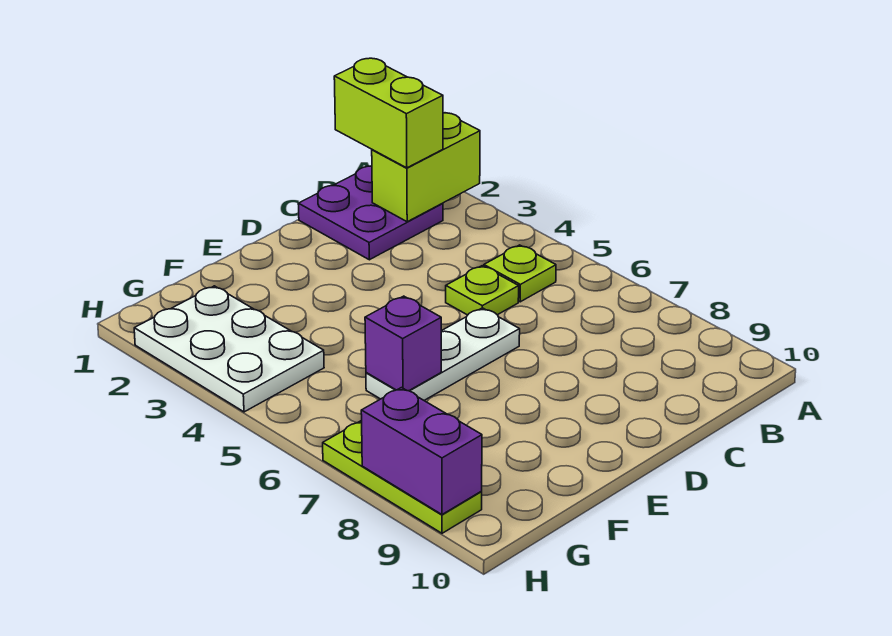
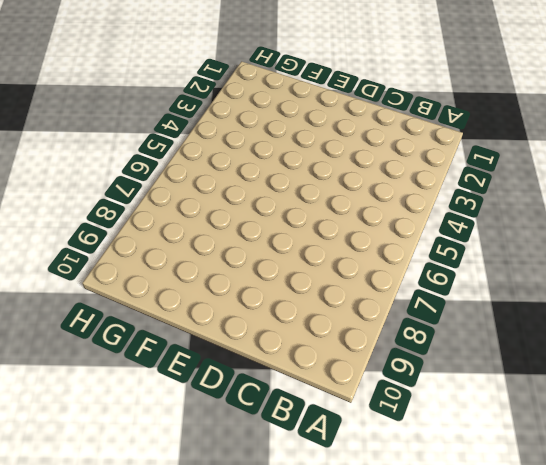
none -> purple 2x2 plate [298,166,443,260]
none -> lime 1x1 plate [484,245,556,302]

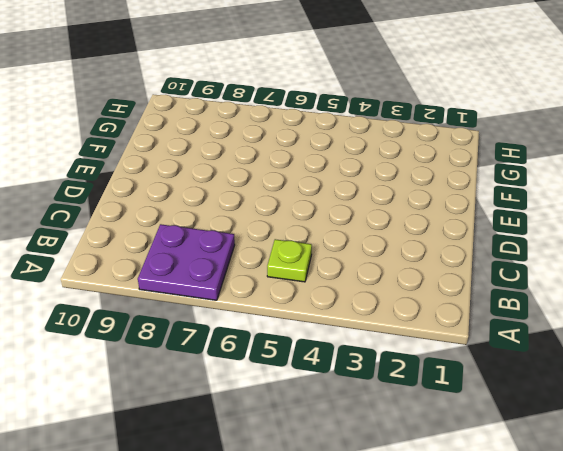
purple 2x2 plate [138,224,235,300] -> purple 2x2 plate moved to [298,166,443,260]
none -> lime 1x1 plate [446,266,519,315]
none -> white 1x3 plate [366,308,520,400]

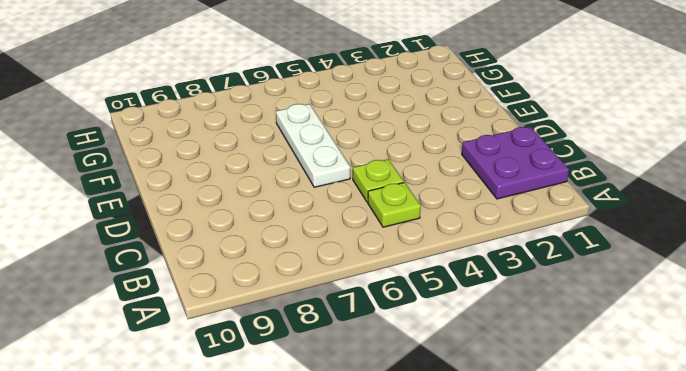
none -> white 2x3 plate [134,286,324,412]
none -> lime 1x3 plate [323,420,482,533]

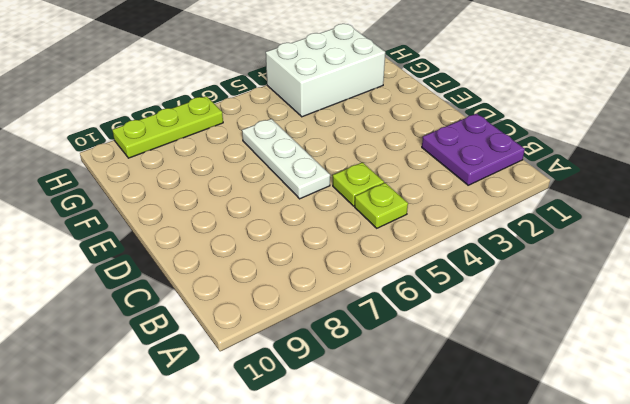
white 2x3 brick [266,24,385,117] -> white 2x3 plate [134,286,324,412]
none -> lime 1x2 brick [372,113,480,222]
none -> purple 1x1 brick [365,296,441,391]

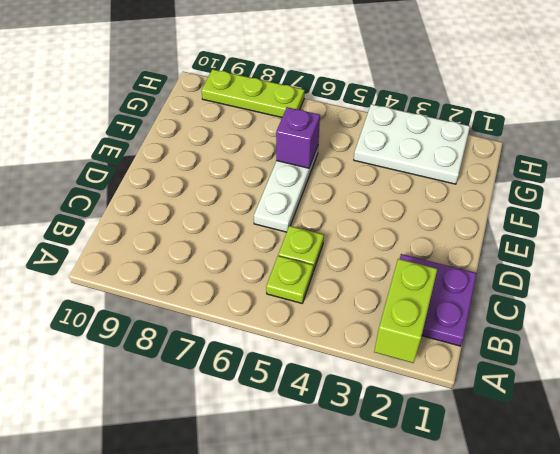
none -> purple 1x2 brick [361,388,482,514]
none -> lime 1x2 brick [334,58,443,168]

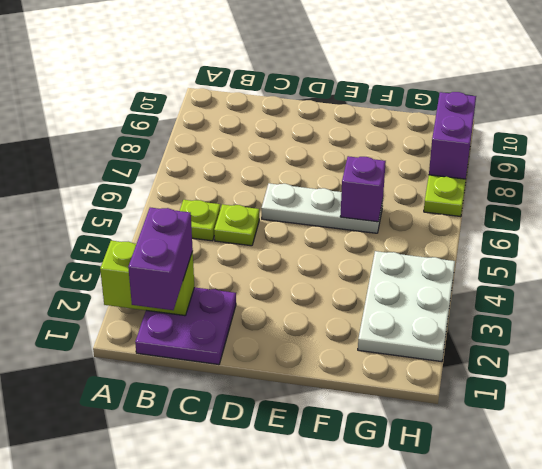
purple 1x2 brick [128,208,193,310] -> lime 1x2 brick [334,58,443,168]

